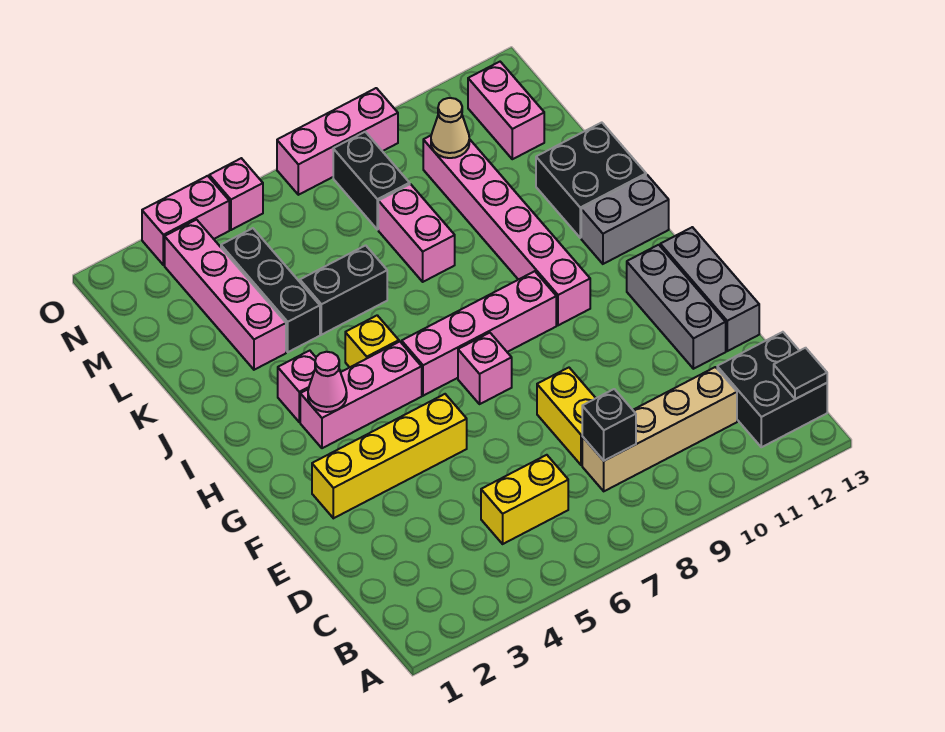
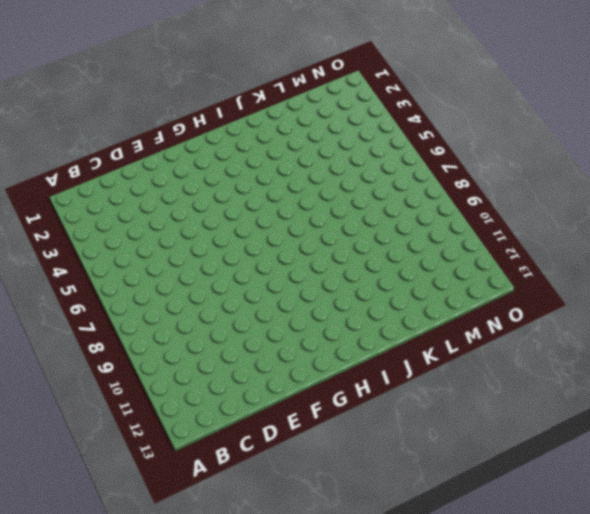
none -> black 2x2 brick [717,332,827,447]
none -> yellow 1x2 brick [481,455,568,544]
none -> tan 1x4 brick [582,367,737,491]

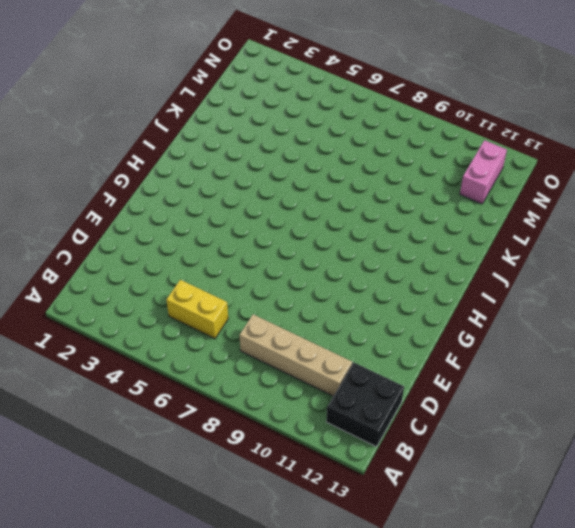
none -> yellow 1x2 brick [537,368,596,465]
none -> grey 1x3 brick [627,245,726,369]
none -> grey 1x3 brick [660,227,759,351]

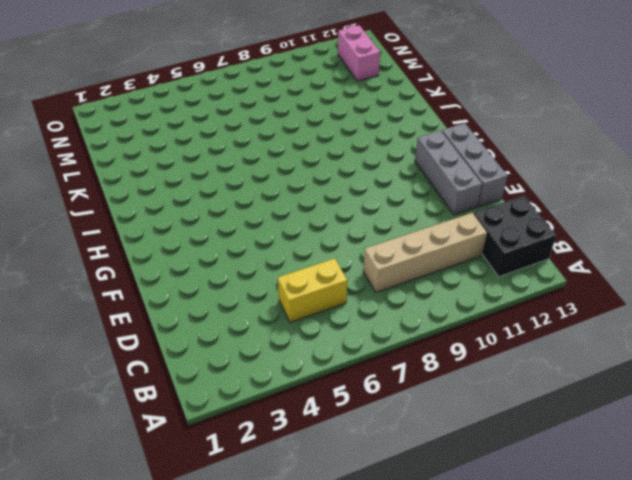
none -> yellow 1x2 brick [537,368,596,465]
none -> yellow 1x4 brick [312,394,467,518]
none -> pink 1x1 brick [458,333,512,404]

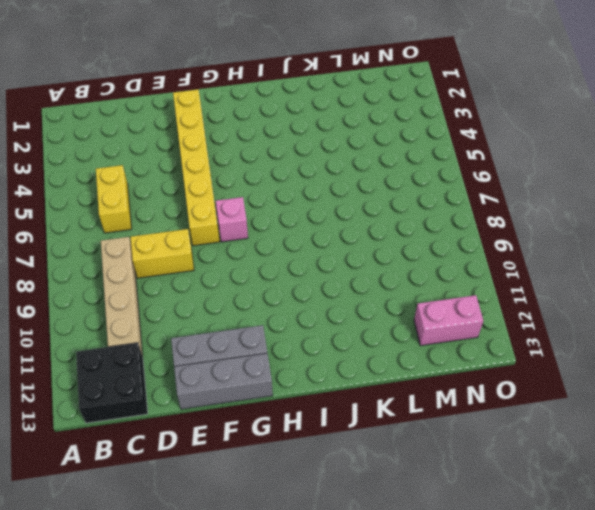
yellow 1x6 brick [173,89,220,246] -> yellow 1x4 brick [312,394,467,518]
none -> pink 1x3 brick [300,342,422,448]
none -> pink 1x4 brick [402,271,556,396]
none -> pink 1x6 brick [423,136,590,325]

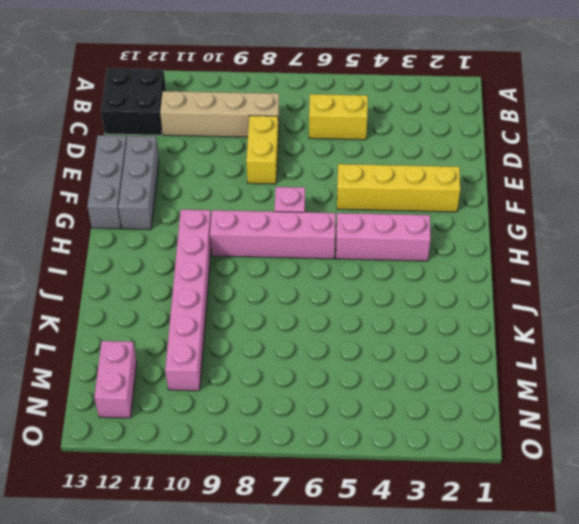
none -> pink 1x1 brick [278,351,316,422]
none -> yellow 1x1 brick [345,315,399,367]
none -> grey 1x2 brick [581,175,669,264]

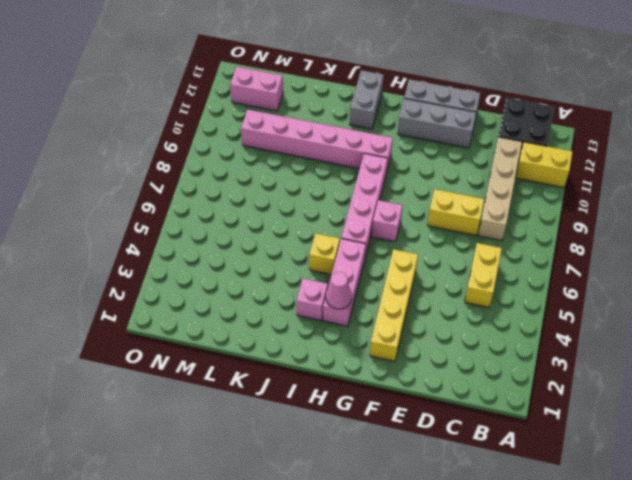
yellow 1x2 brick [516,142,572,187] -> none
none -> black 2x2 brick [536,122,646,238]
none -> pink 1x4 brick [165,220,286,370]
none -> black 1x3 brick [221,228,320,352]

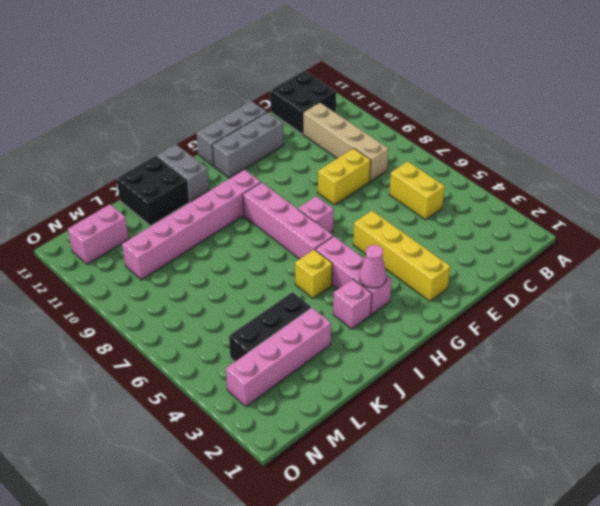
none -> black 1x2 brick [300,245,387,335]
none -> pink 1x2 brick [378,184,455,282]
none -> black 1x2 brick [333,132,410,230]

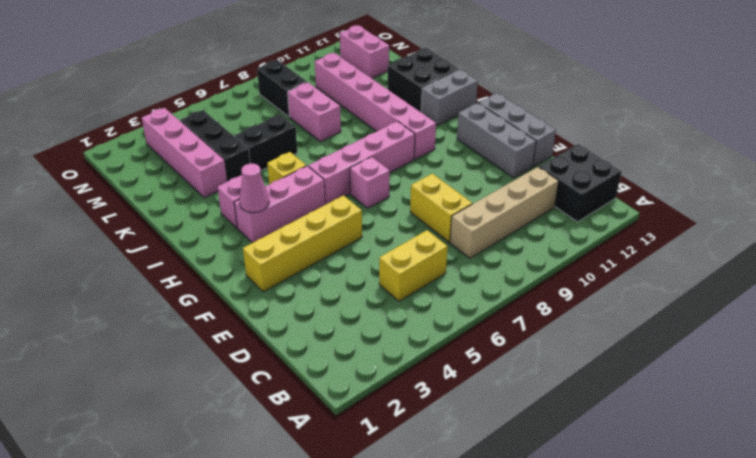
none -> pink 1x2 brick [142,176,229,265]
none -> pink 1x1 brick [209,158,263,230]
none -> pink 1x3 brick [277,88,398,195]

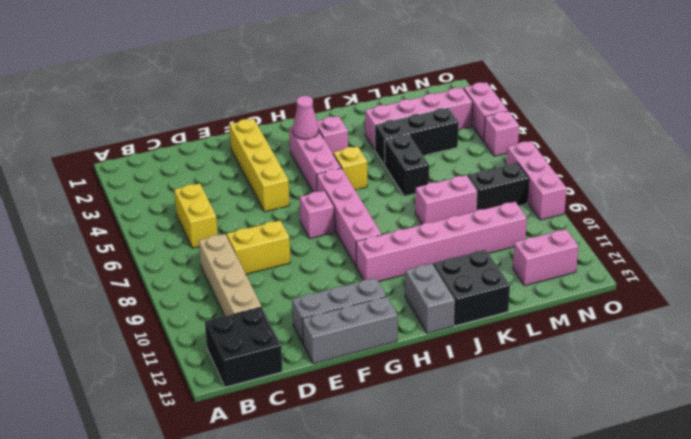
none -> black 1x1 tile [774,348,827,399]
none -> black 1x1 brick [582,389,636,461]
none -> tan 1x1 cone [431,98,469,158]

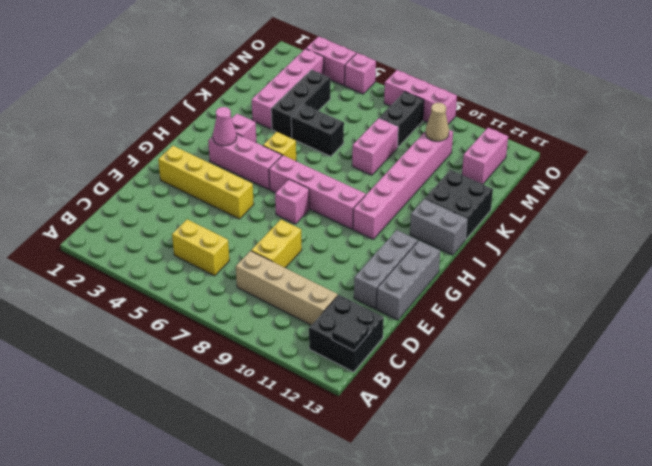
none -> black 1x1 brick [582,389,636,461]

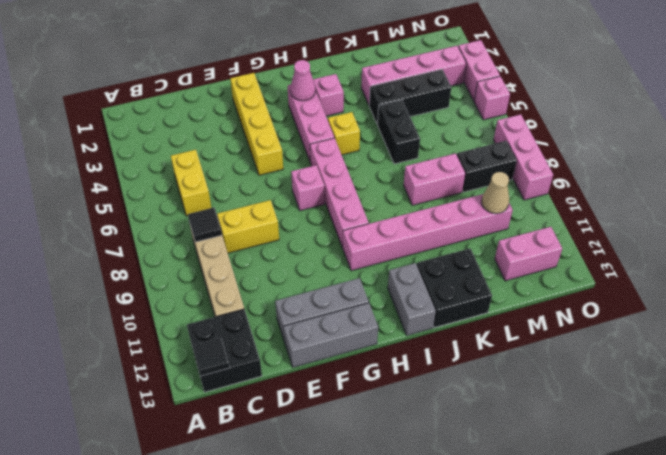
black 1x1 tile [188,208,222,242] -> black 1x1 brick [582,389,636,461]

